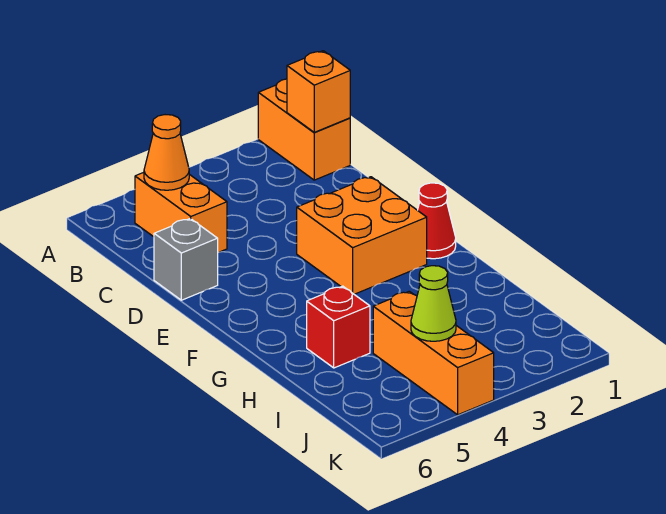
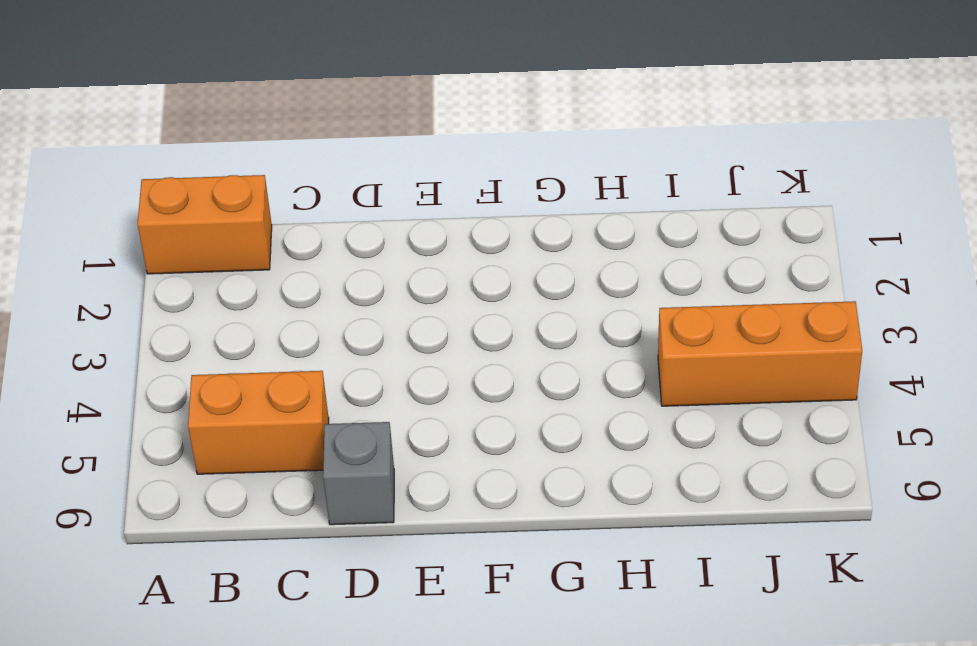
none -> orange 2x2 brick [297,177,427,294]
none -> red 1x1 cone [418,183,456,259]

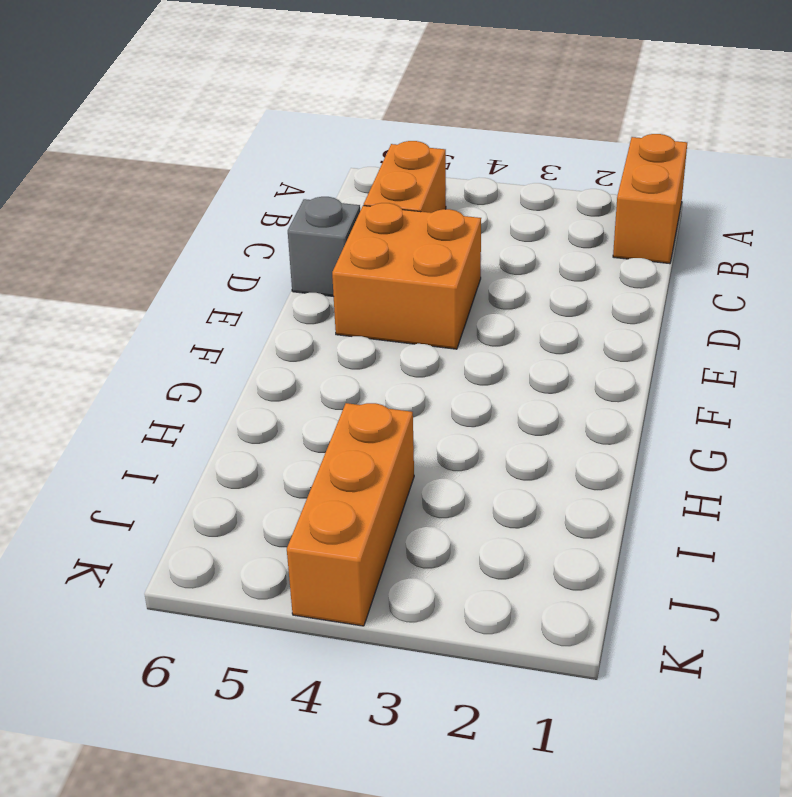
orange 2x2 brick [332,203,481,349] -> orange 2x2 brick moved to [297,177,427,294]
none -> red 1x1 cone [418,183,456,259]
none -> red 1x1 brick [307,286,370,368]

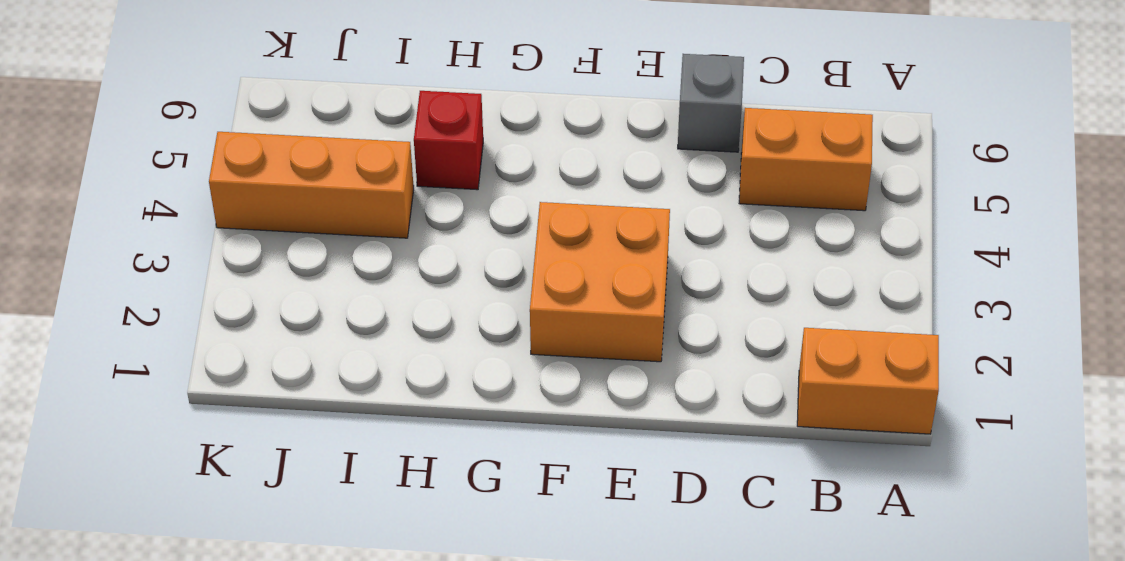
none -> red 1x1 cone [418,183,456,259]
none -> orange 1x1 brick [287,51,350,132]

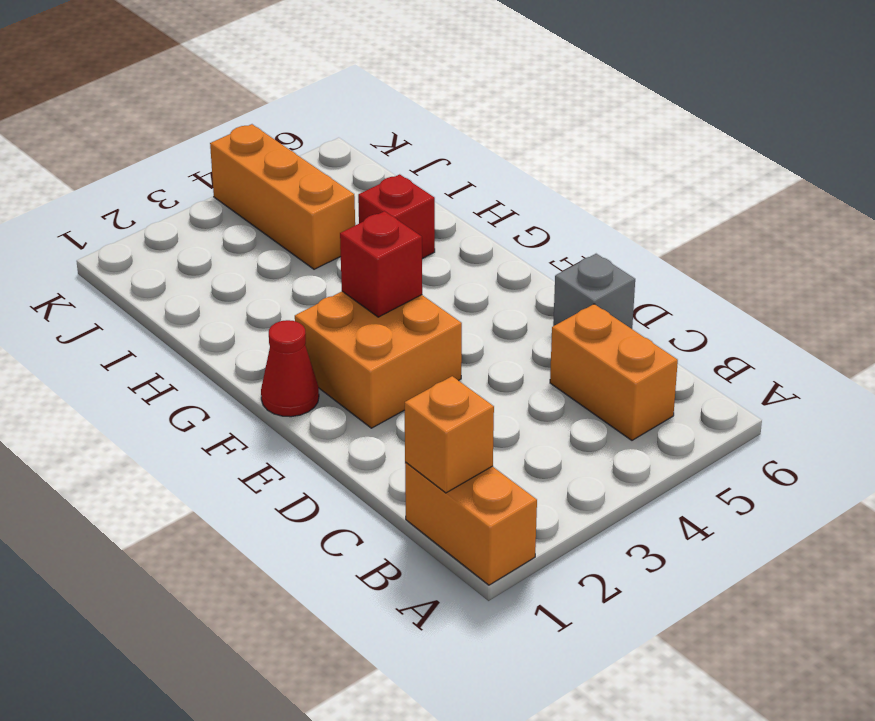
red 1x1 brick [340,211,422,317] -> none
none -> orange 1x1 cone [144,115,189,190]
none -> lime 1x1 cone [411,266,456,341]

